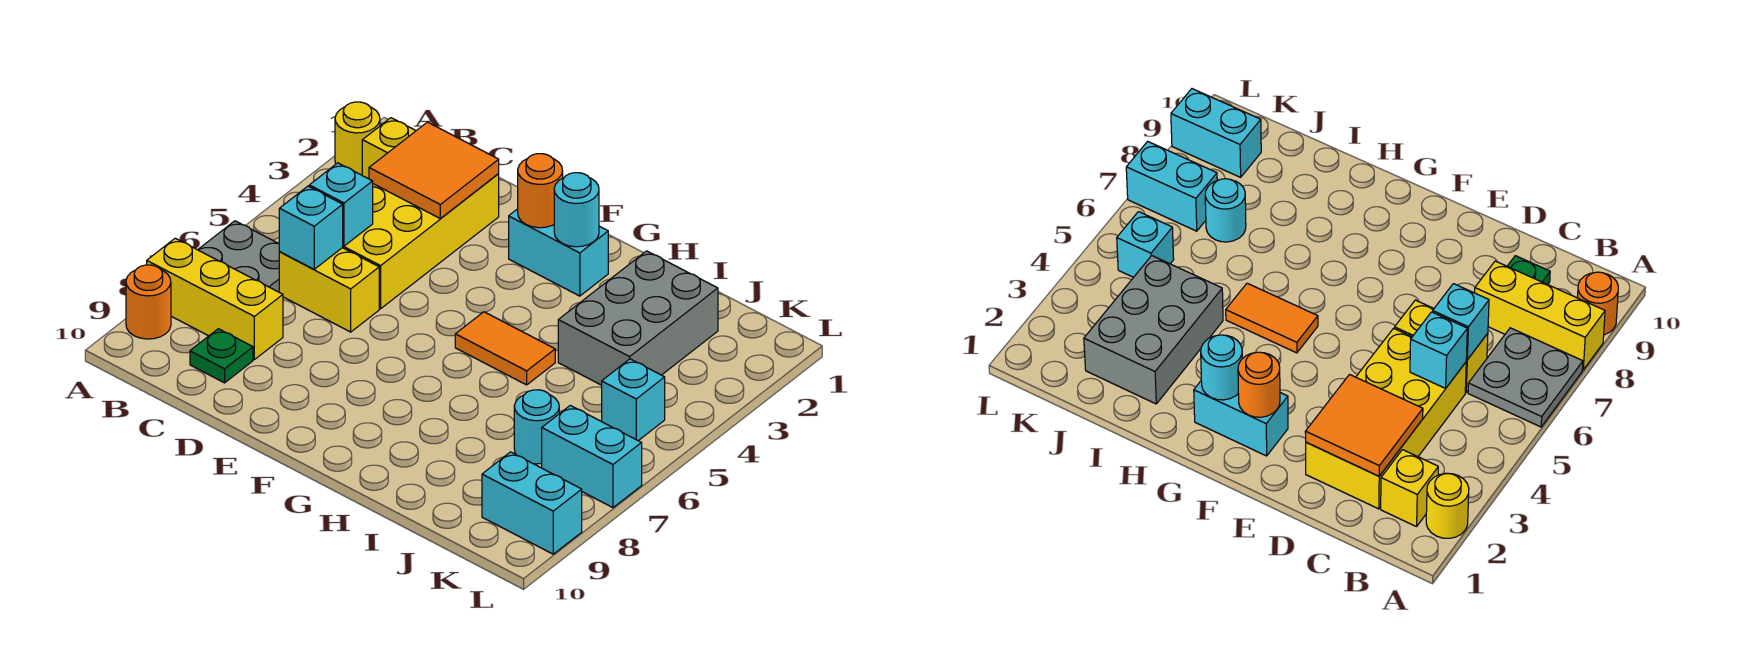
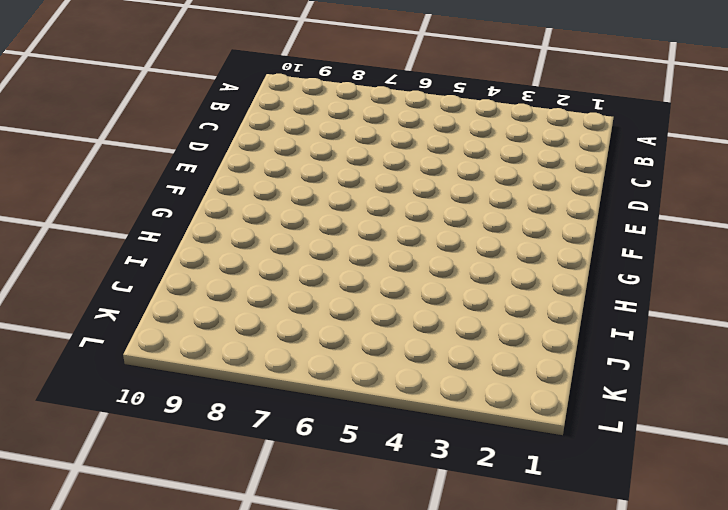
none -> yellow 1x1 round brick [335,102,380,175]
none -> grey 2x2 plate [198,221,280,292]
none -> yellow 1x3 brick [147,238,283,359]

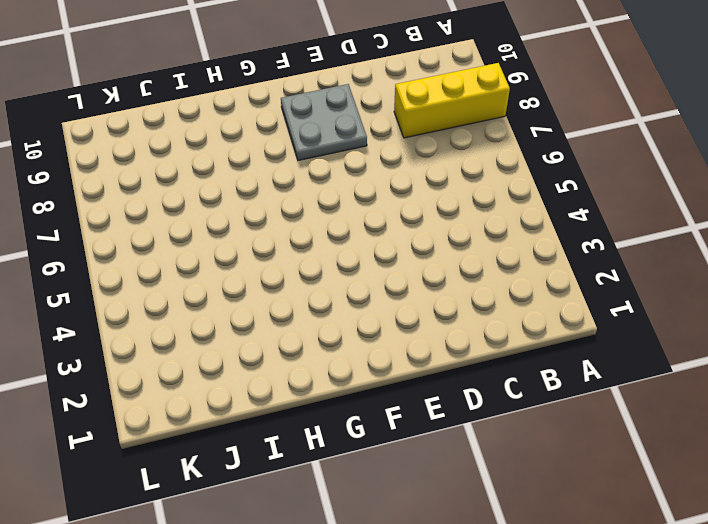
grey 2x2 plate [281,84,367,161] -> grey 2x2 plate moved to [198,221,280,292]
none -> yellow 1x1 round brick [335,102,380,175]
none -> orange 1x1 round brick [126,265,171,339]
none -> yellow 1x1 brick [362,118,416,179]

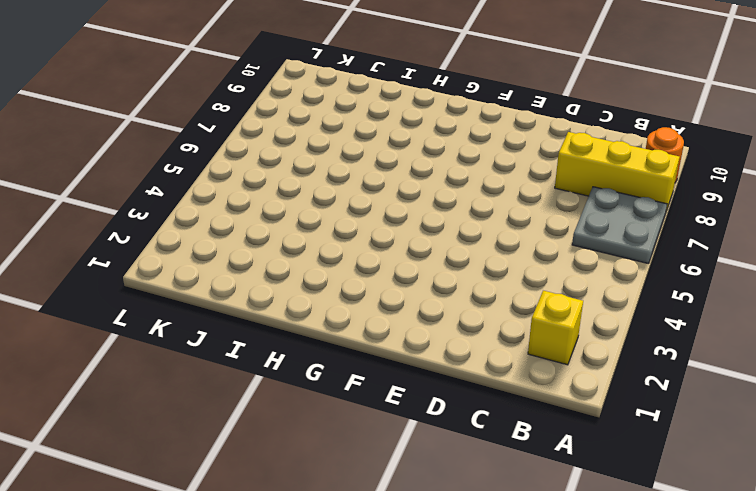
none -> yellow 1x1 round brick [335,102,380,175]
none -> yellow 2x4 brick [343,174,499,309]
none -> yellow 1x2 brick [279,248,379,332]

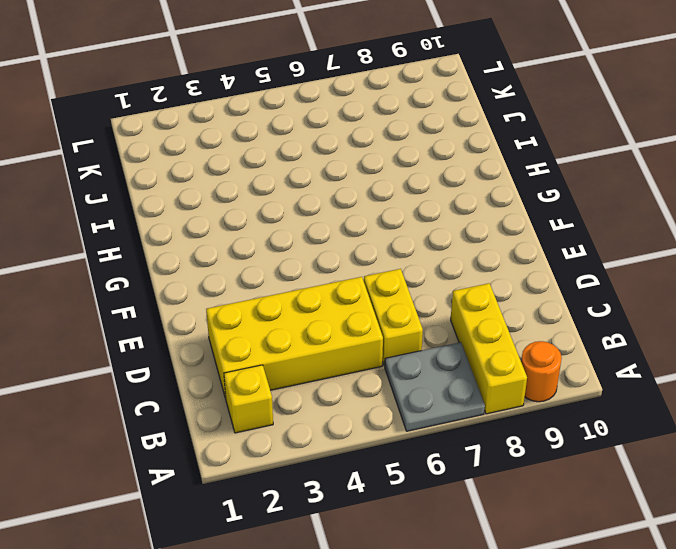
none -> yellow 1x1 round brick [335,102,380,175]
none -> green 1x1 plate [190,329,253,383]
none -> cyan 1x2 brick [509,209,608,296]

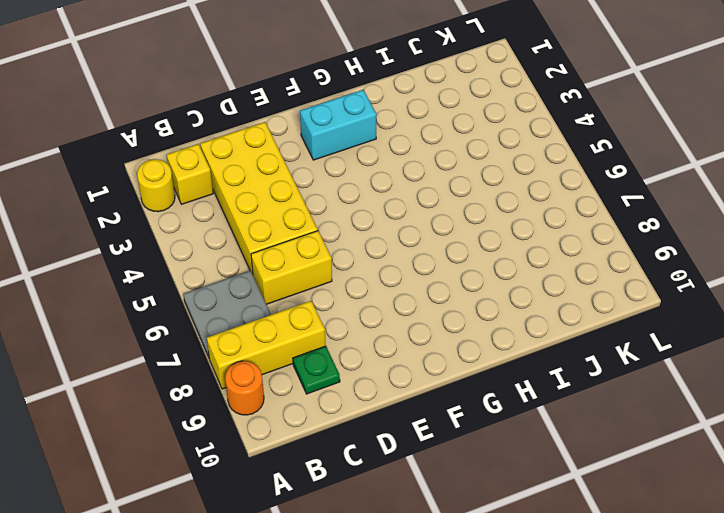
none -> orange 1x2 tile [455,312,555,385]
none -> grey 2x3 brick [558,251,718,385]
none -> cyan 1x1 round brick [514,390,559,464]

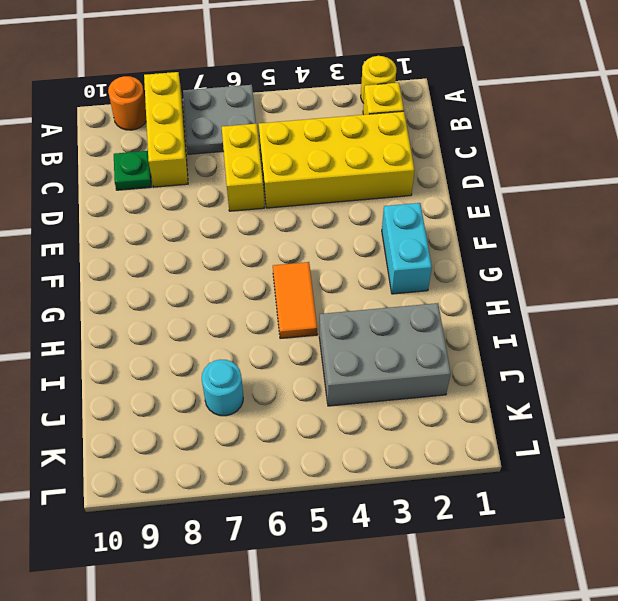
none -> cyan 1x1 brick [602,359,665,441]
none -> cyan 1x2 brick [542,405,642,508]
none -> cyan 1x2 brick [482,452,582,554]

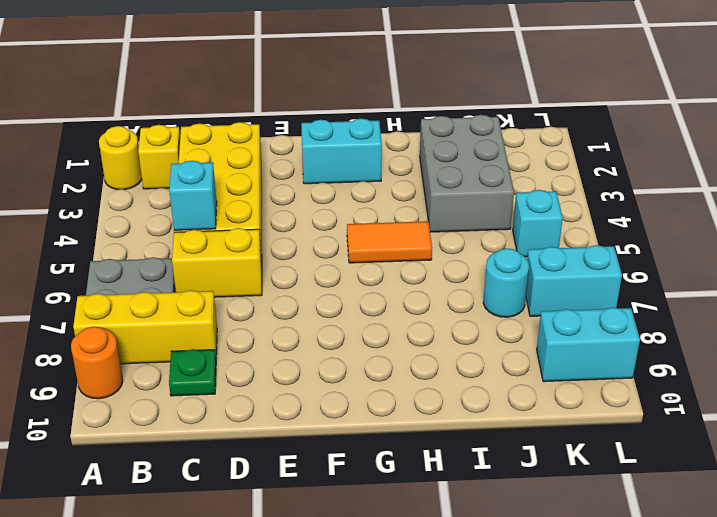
none -> orange 2x2 tile [369,122,499,218]
none -> cyan 1x1 brick [279,186,343,269]
none -> orange 1x1 round brick [518,154,563,228]

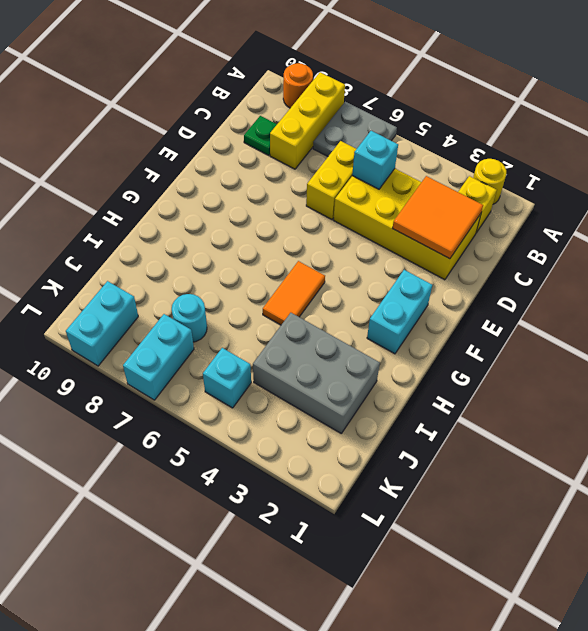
none -> cyan 1x1 brick [279,186,343,269]
none -> orange 1x1 round brick [518,154,563,228]
none -> cyan 1x1 round brick [554,173,599,247]

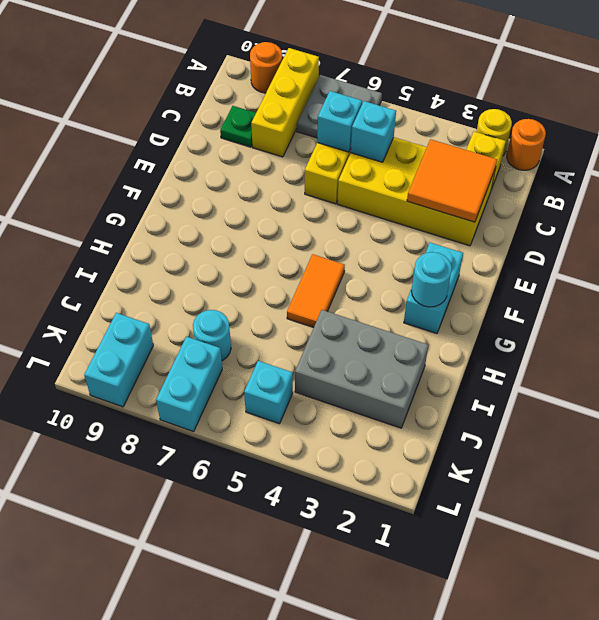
orange 1x1 round brick [507,119,546,170] -> orange 1x1 round brick moved to [518,154,563,228]

